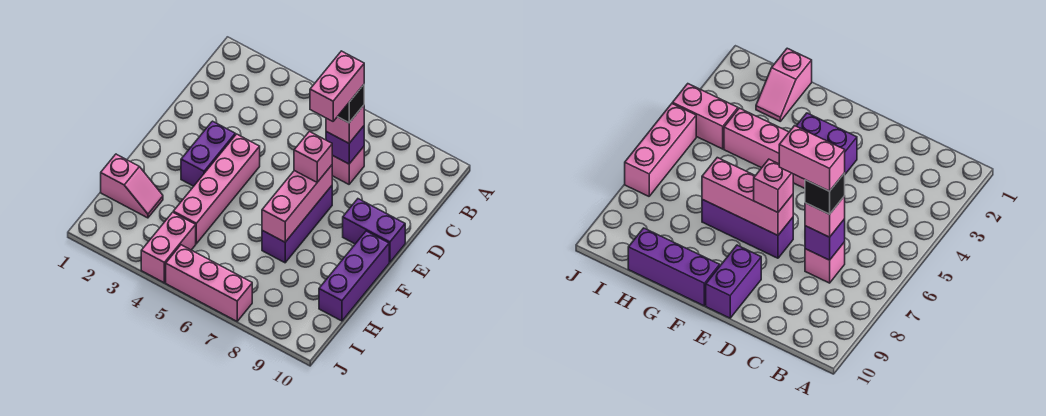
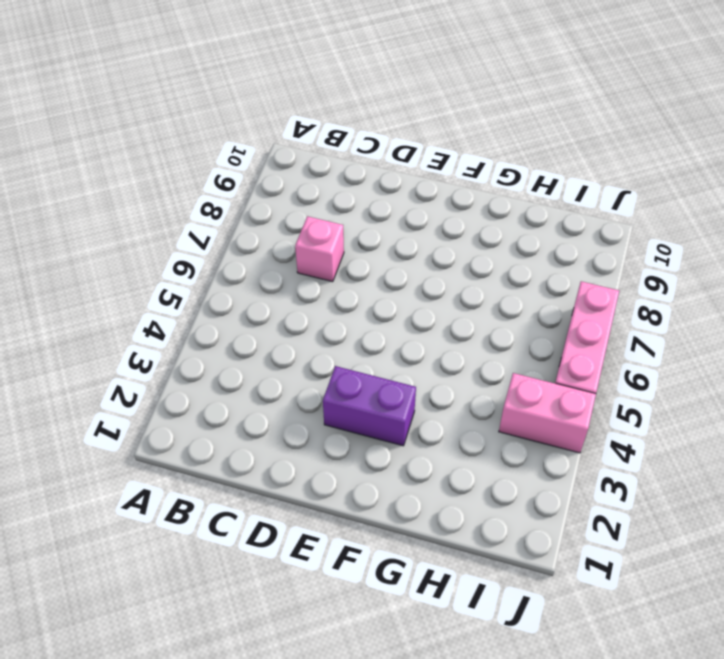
none -> pink 1x4 brick [173,134,260,244]
none -> purple 1x3 brick [262,186,332,263]
none -> purple 1x2 brick [343,199,405,262]

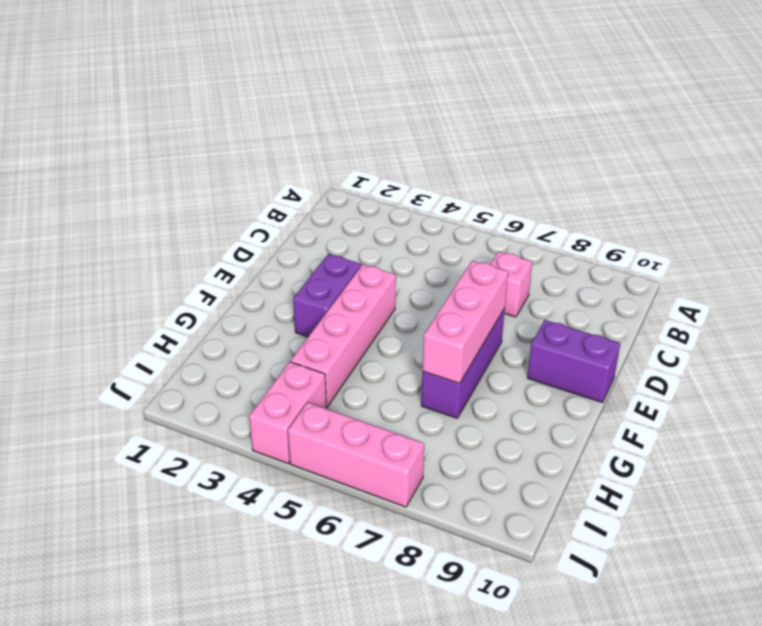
none -> purple 1x3 brick [319,231,389,321]
none -> pink 1x2 slope [101,154,163,218]
none -> purple 1x1 brick [326,126,364,164]

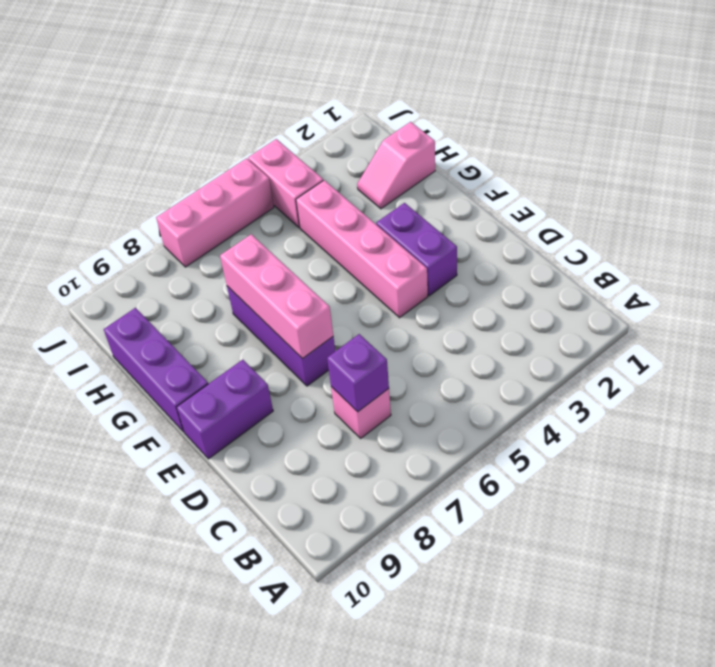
none -> pink 1x1 brick [326,105,364,143]
none -> pink 1x1 brick [294,132,333,182]
none -> black 1x1 brick [338,85,364,123]

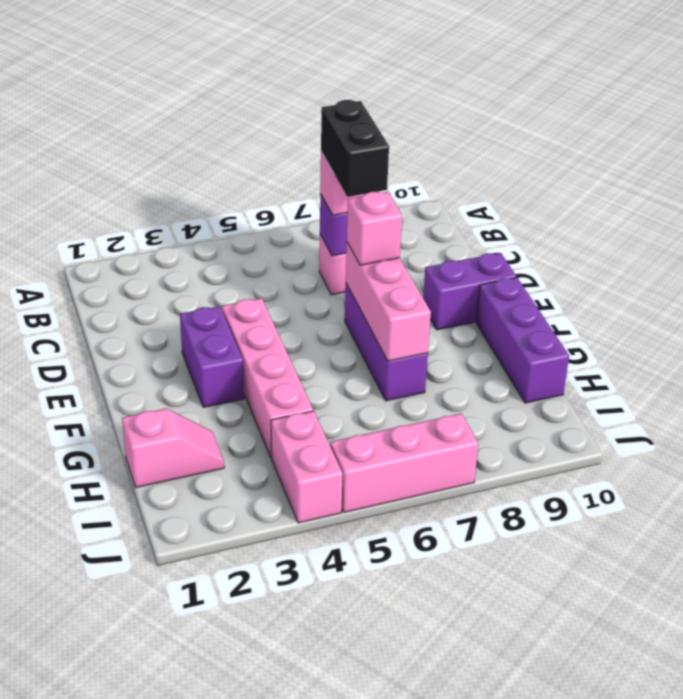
black 1x2 brick [321,100,389,197] -> black 1x1 brick [338,85,364,123]
none -> pink 1x2 brick [310,51,364,121]

